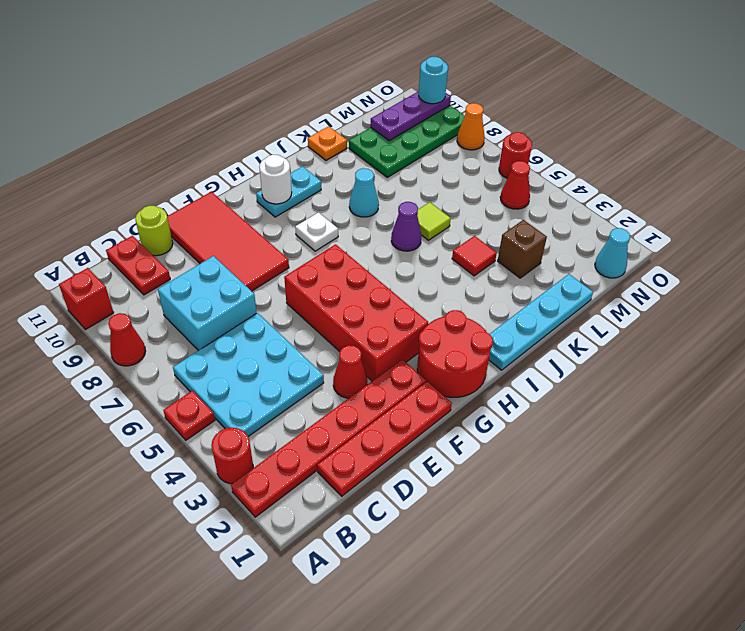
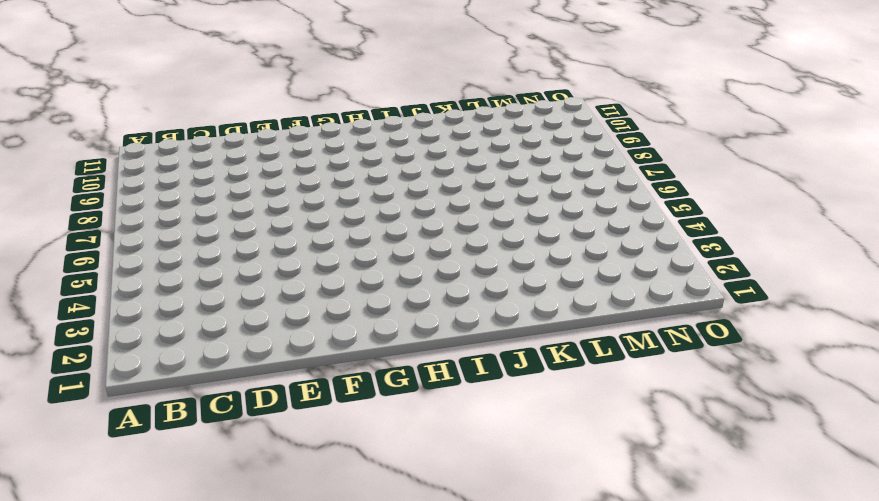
none -> red 1x6 plate [231,359,426,517]
none -> red 1x1 round brick [211,428,253,484]
none -> red 1x1 plate [163,391,215,440]
none -> red 1x1 cone [108,313,146,366]

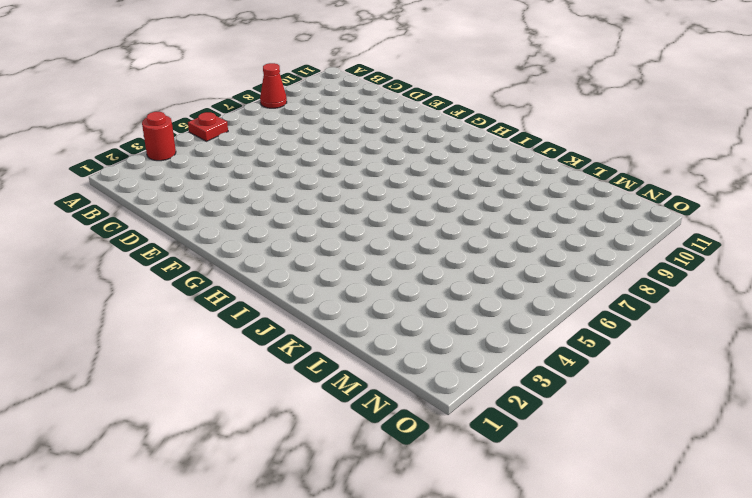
none -> red 1x6 plate [231,359,426,517]
none -> red 1x1 brick [59,268,114,330]
none -> cyan 3x3 plate [173,313,324,437]
none -> red 1x4 plate [317,381,452,496]

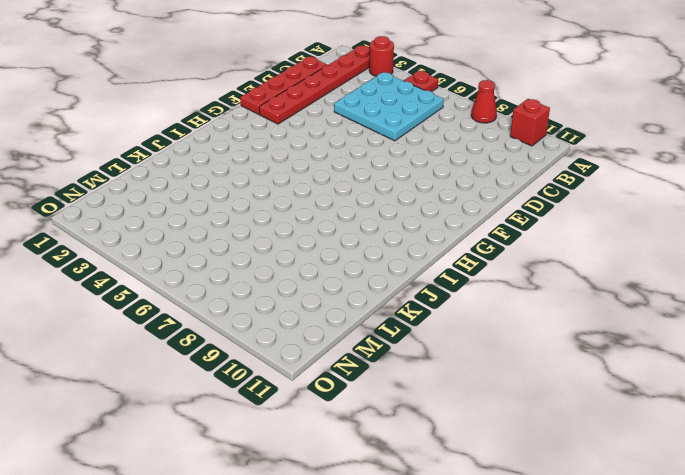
none -> cyan 2x2 brick [158,256,257,351]
none -> red 1x2 plate [106,236,170,295]
none -> lime 1x1 round brick [135,206,173,256]
none -> red 1x1 cone [333,345,367,398]

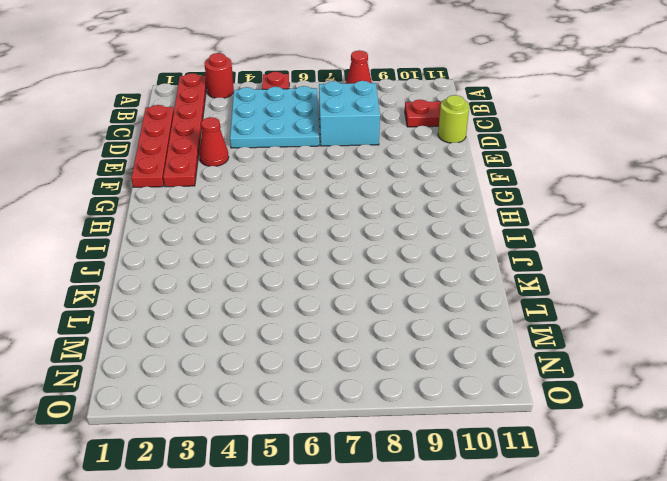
none -> red 1x1 brick [59,268,114,330]
none -> red 2x4 tile [167,192,289,291]
none -> red 2x4 brick [284,244,428,381]
none -> red 2x2 round brick [417,310,493,397]

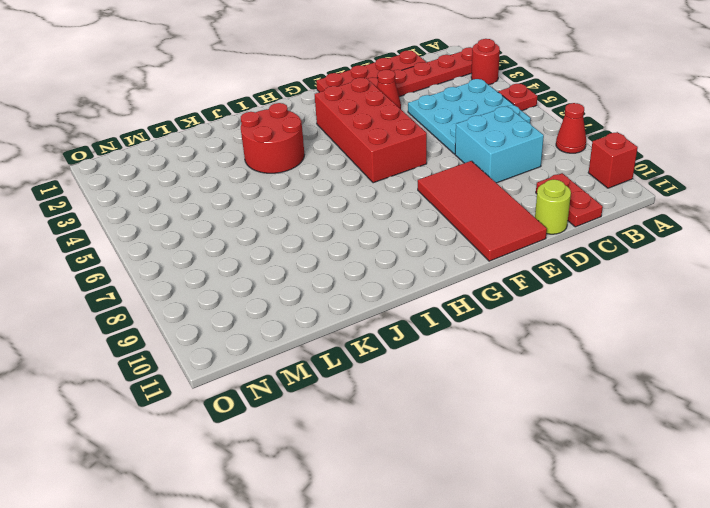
red 2x2 round brick [241,103,304,173] -> red 2x2 round brick moved to [417,310,493,397]
none -> white 1x1 plate [295,212,338,251]
none -> cyan 1x2 plate [256,166,321,217]
none -> cyan 1x4 plate [489,274,593,370]
none -> purple 1x1 cone [391,202,421,251]

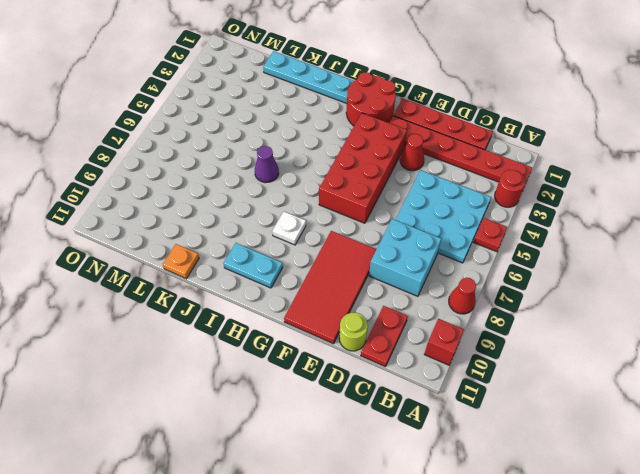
none -> cyan 1x1 cone [349,168,379,217]
none -> red 1x1 tile [452,236,497,276]
none -> lime 1x1 tile [417,202,451,240]
none -> brown 1x1 brick [498,220,547,278]

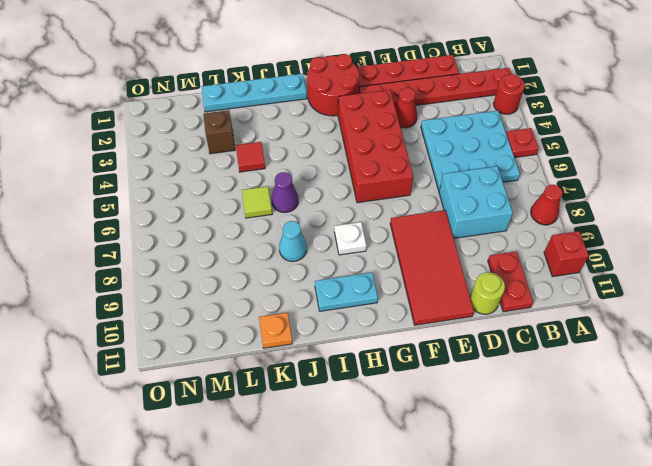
none -> green 2x4 plate [349,106,465,177]
none -> cyan 1x1 cone [595,228,630,278]
none -> red 1x1 cone [500,161,530,209]
none -> red 1x1 round brick [499,132,532,179]

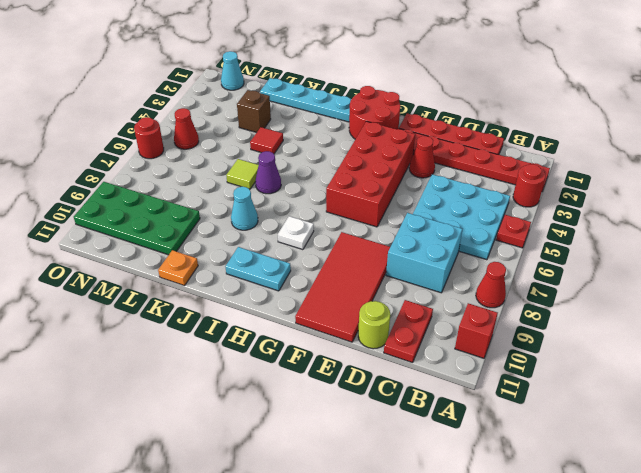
none -> orange 1x1 cone [457,103,485,150]
none -> white 1x1 round brick [259,155,292,204]
none -> purple 1x3 plate [371,91,451,141]
none -> cyan 1x1 round brick [419,57,448,104]

